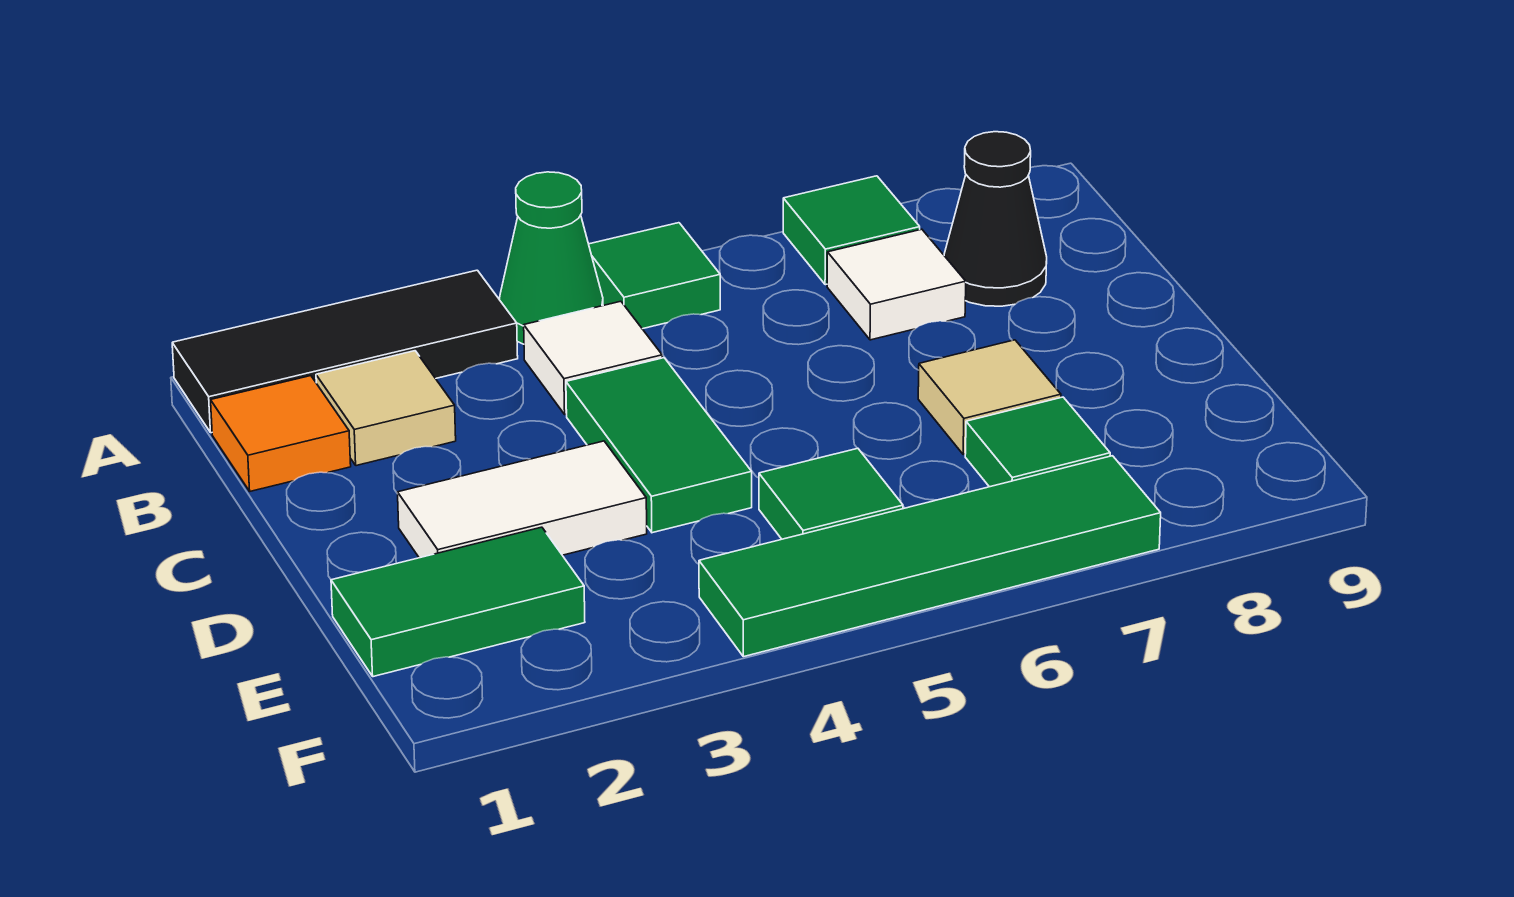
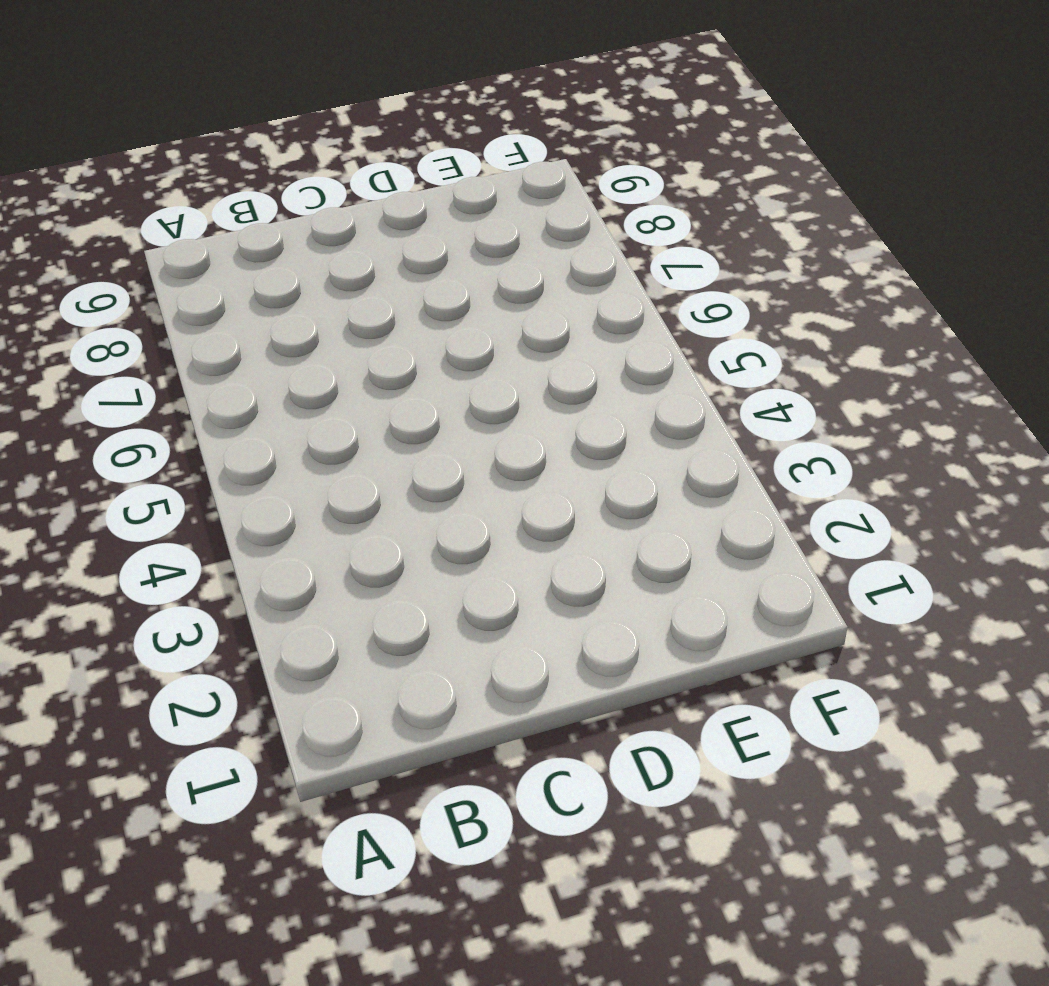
none -> black 1x3 tile [172,270,518,433]
none -> green 1x1 cone [499,172,603,344]
none -> green 1x1 tile [589,223,720,329]

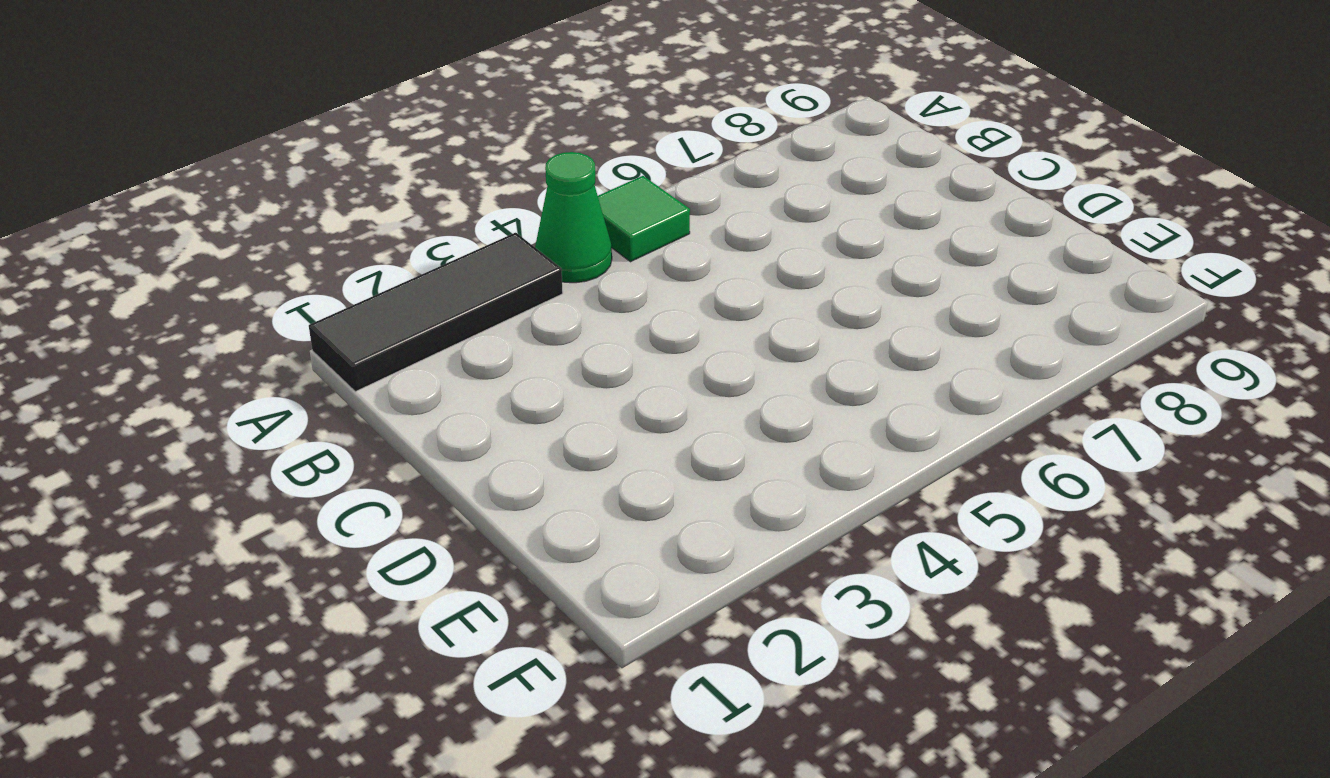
none -> green 1x1 tile [783,176,920,285]
none -> orange 1x1 tile [211,376,351,491]
none -> tan 1x1 tile [316,351,456,466]

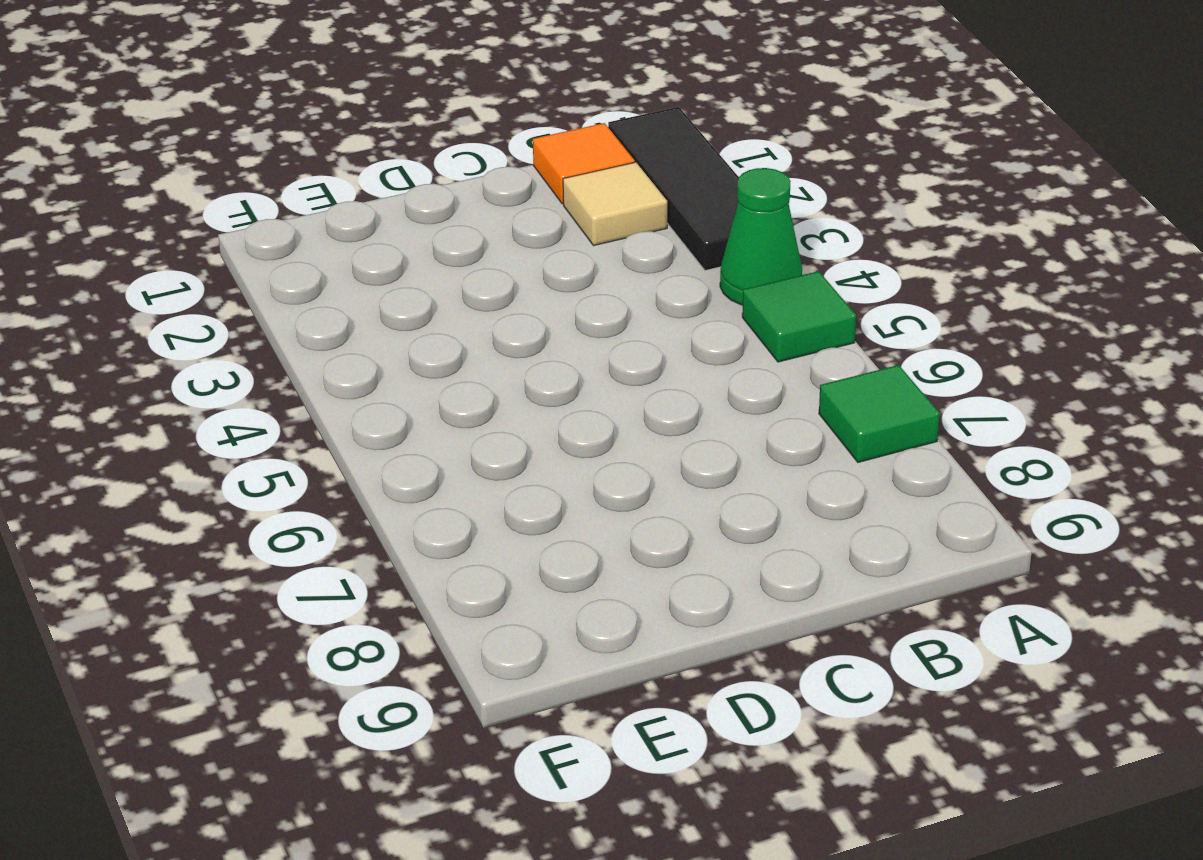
none -> white 1x1 tile [524,301,662,414]
none -> white 1x1 tile [827,229,966,340]
none -> black 1x1 cone [944,132,1047,306]

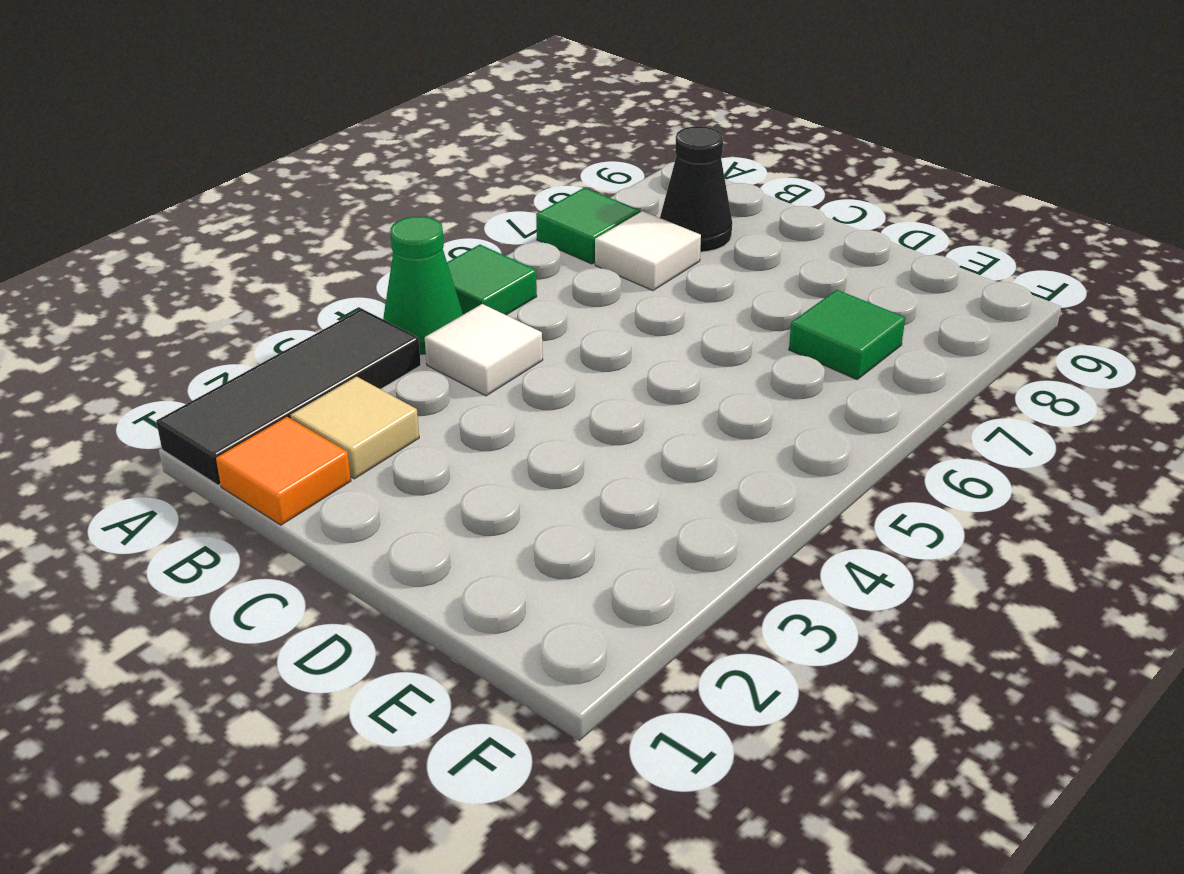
none -> green 1x2 tile [566,358,752,533]
none -> white 1x2 tile [398,441,647,558]
none -> tan 1x1 tile [918,340,1061,455]

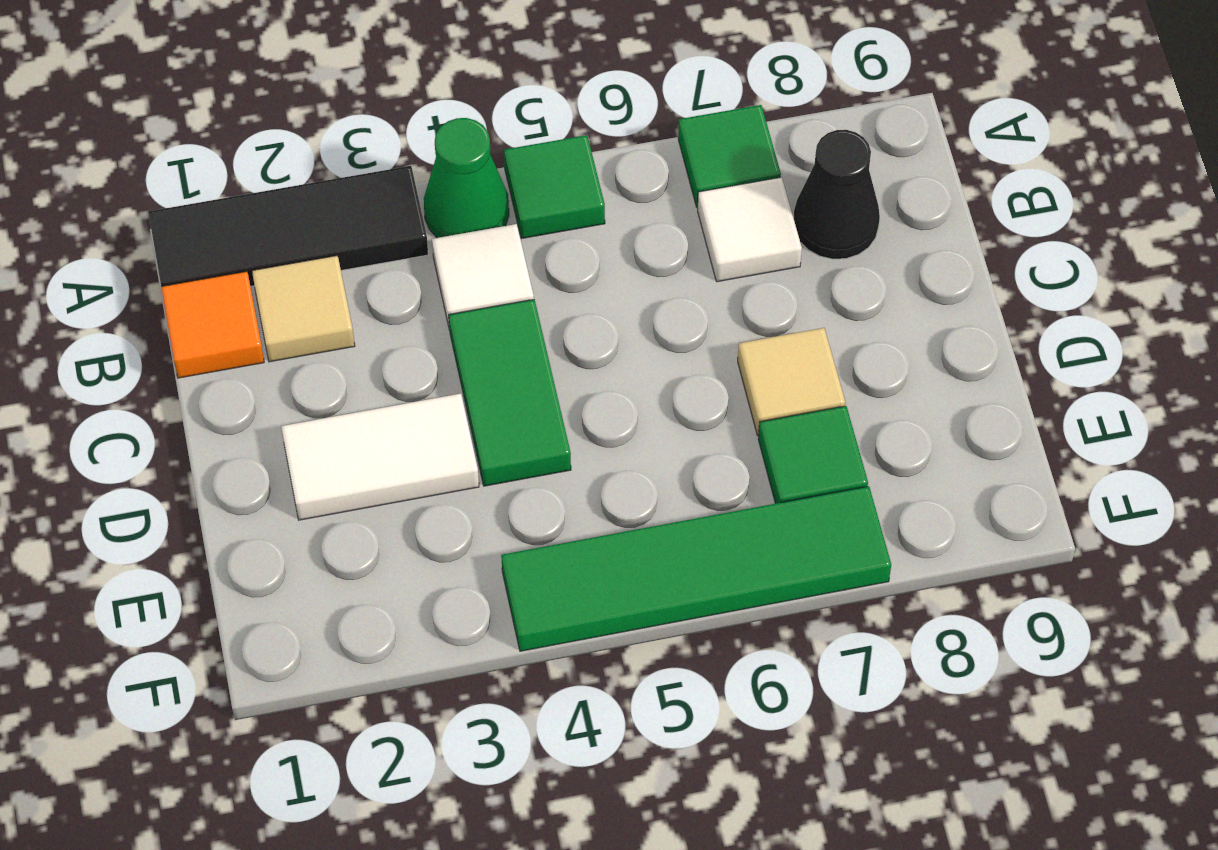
none -> green 1x2 tile [331,527,585,677]
none -> green 1x1 tile [759,448,903,539]

